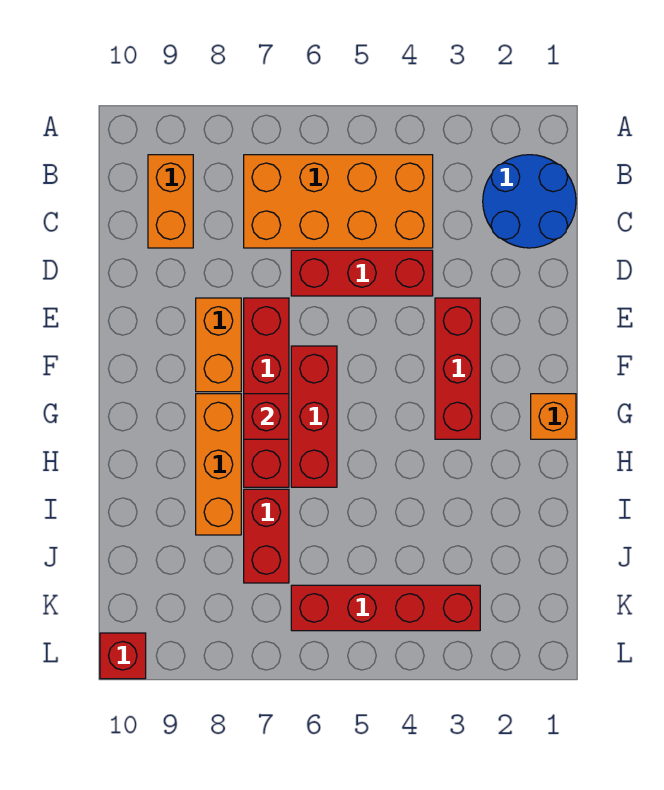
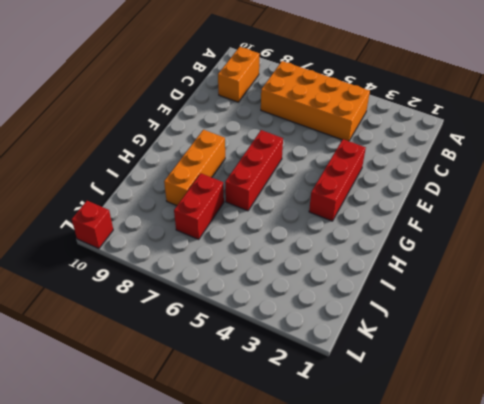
none -> blue 2x2 round brick [483,155,576,248]
none -> red 1x3 brick [291,250,433,296]
none -> red 1x4 brick [244,298,289,487]

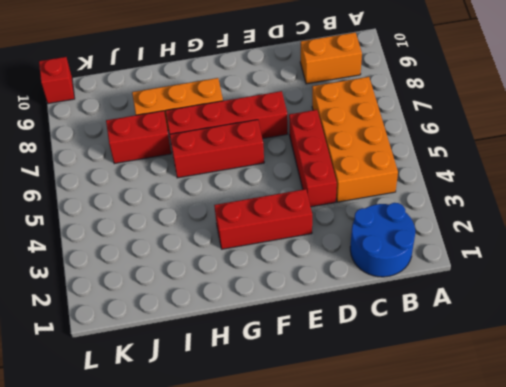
none -> orange 1x2 brick [196,298,241,392]
none -> orange 1x1 brick [531,394,576,439]
none -> red 1x4 brick [291,585,480,631]

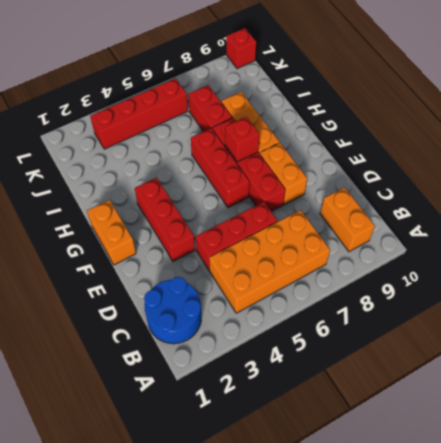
orange 1x2 brick [87,200,136,265] -> orange 1x1 brick [531,394,576,439]

